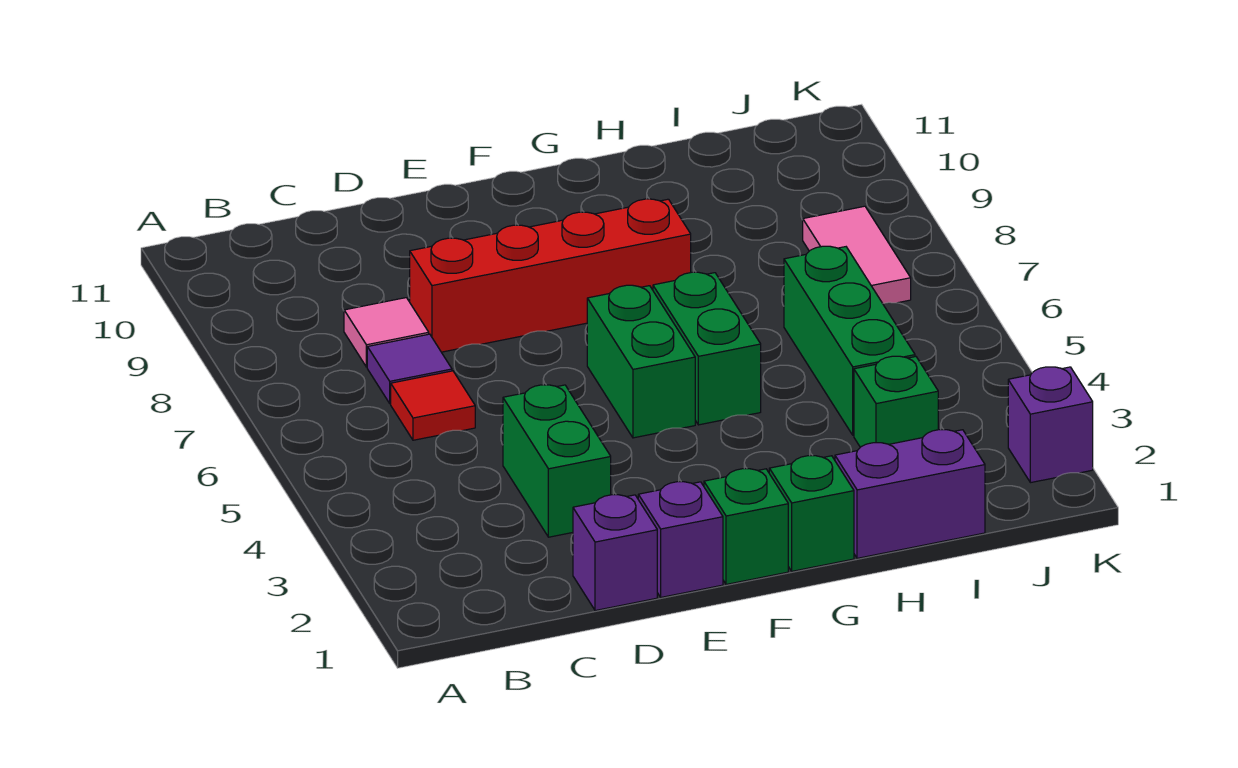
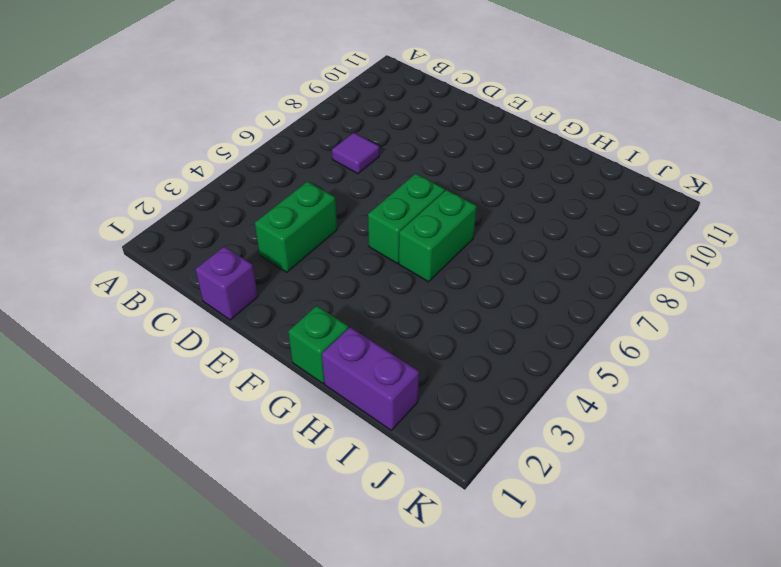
none -> red 1x1 tile [391,371,475,440]
none -> pink 1x1 tile [344,298,429,367]
none -> red 1x4 brick [410,199,691,352]

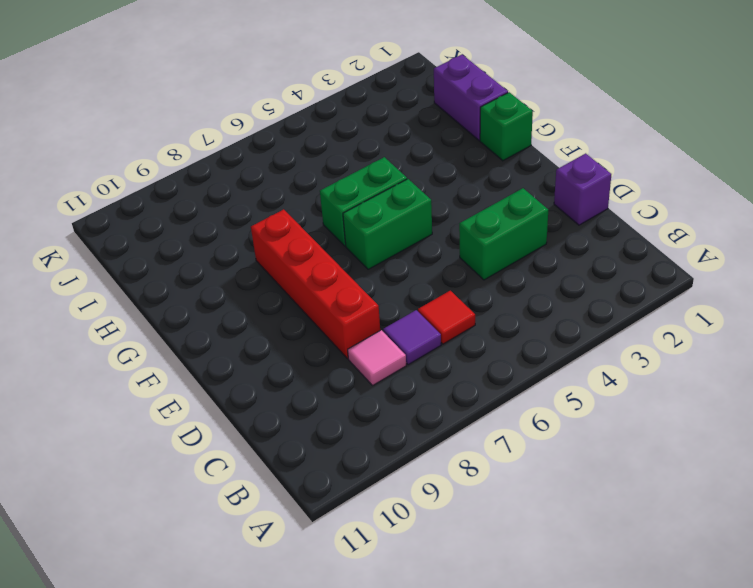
none -> purple 1x1 brick [638,482,723,597]
none -> green 1x1 brick [704,469,788,584]
none -> green 1x1 brick [854,356,938,447]

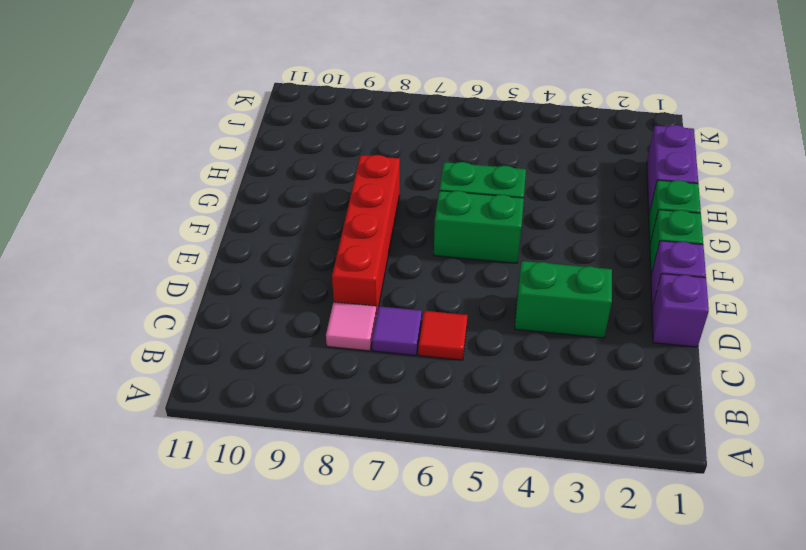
none -> green 1x1 brick [854,356,938,447]
none -> green 1x3 brick [784,246,915,435]
none -> pink 1x2 tile [803,206,911,303]

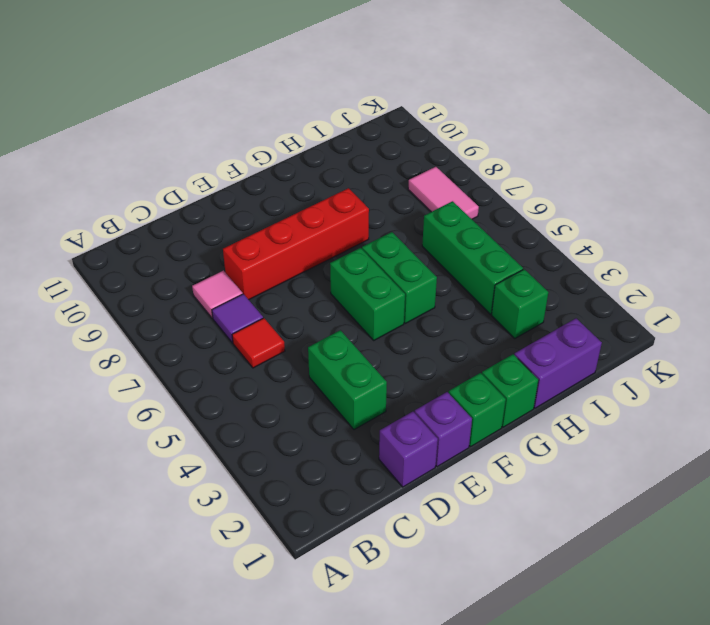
none -> purple 1x1 brick [1008,367,1093,483]

